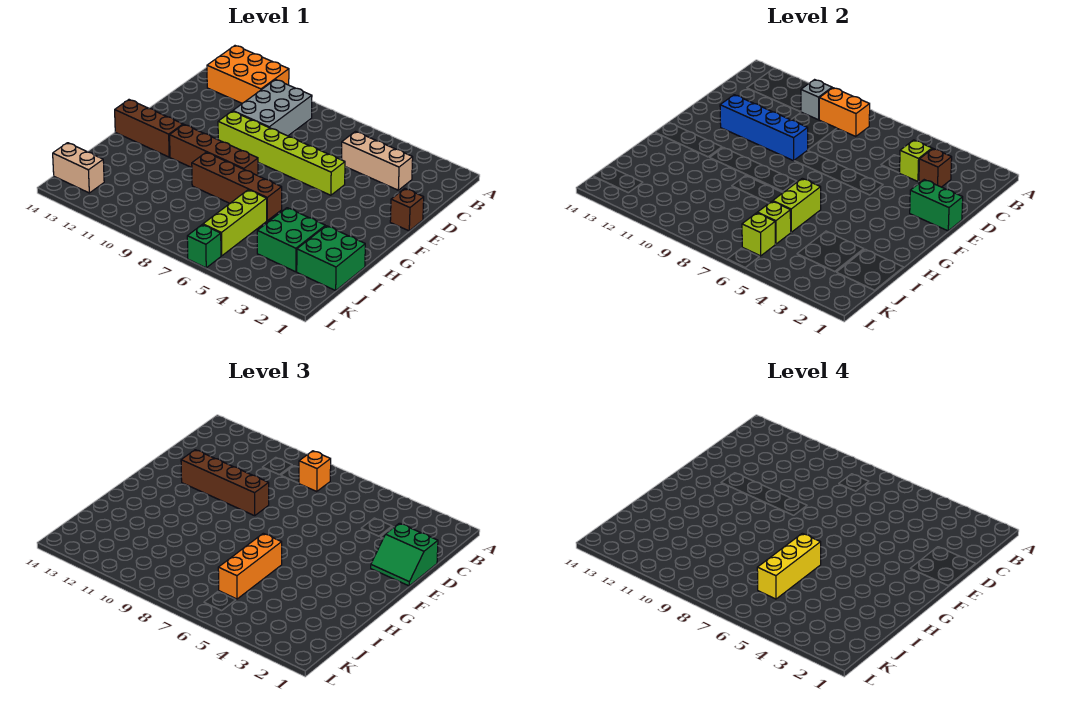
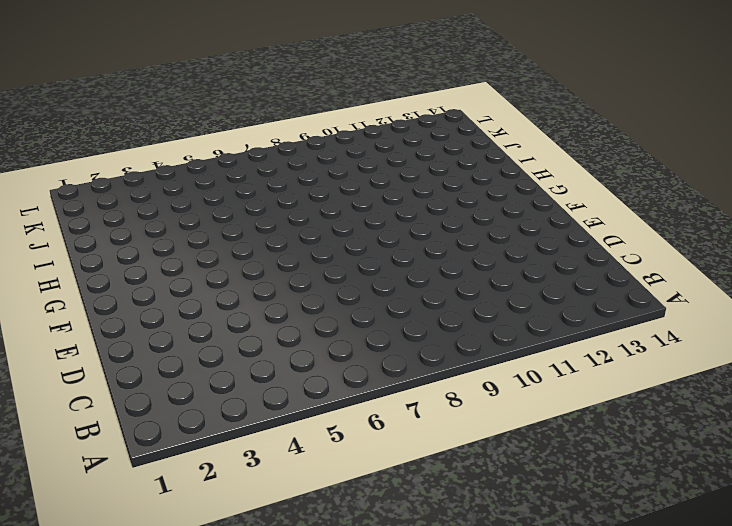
none -> orange 2x3 brick [207,46,289,103]
none -> grey 2x3 brick [233,80,312,136]
none -> tan 1x3 brick [341,132,413,190]

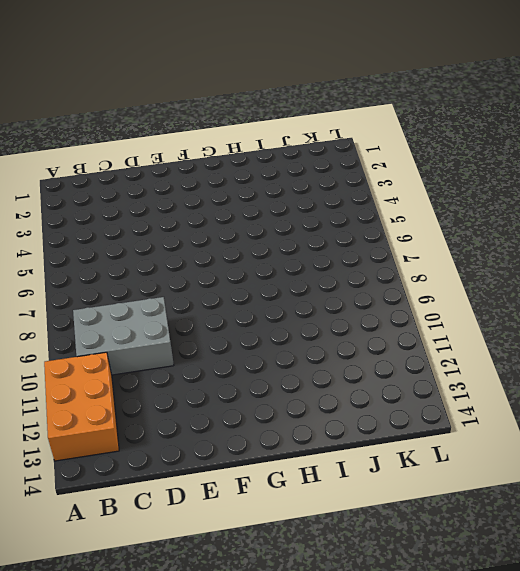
none -> tan 1x3 brick [341,132,413,190]
none -> brown 1x1 brick [390,188,424,231]
none -> lime 1x6 brick [218,111,345,195]

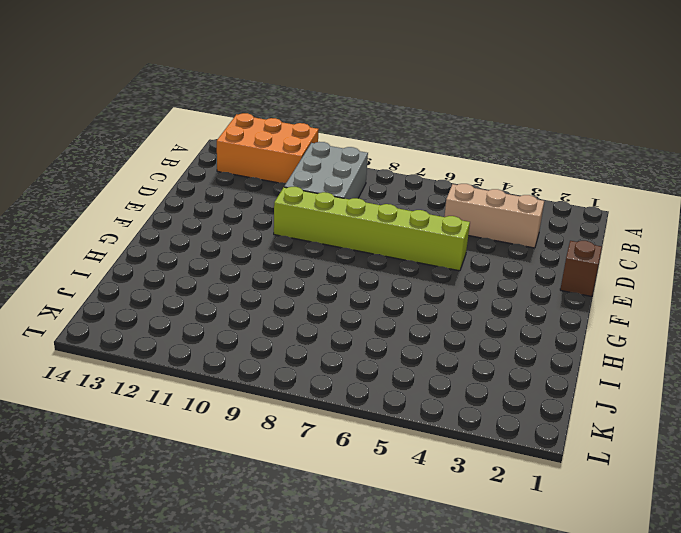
none -> brown 1x4 brick [170,125,258,176]
none -> brown 1x3 brick [115,100,183,157]
none -> brown 1x4 brick [192,152,282,221]

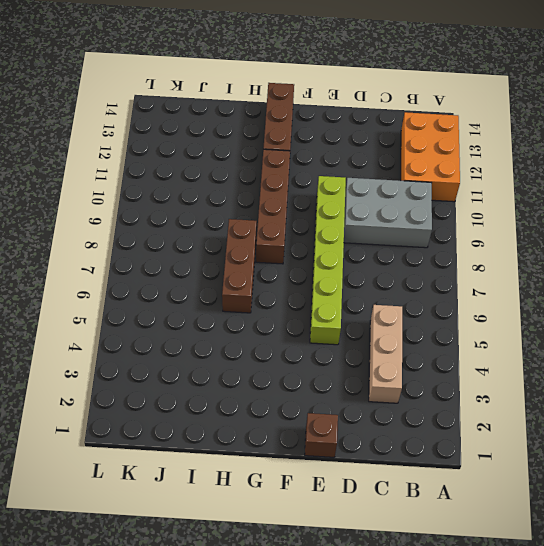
brown 1x3 brick [222,219,257,313] -> brown 1x4 brick [192,152,282,221]
none -> green 2x2 brick [297,226,365,291]
none -> green 2x2 brick [257,208,325,272]
none -> lime 1x3 brick [203,190,267,256]

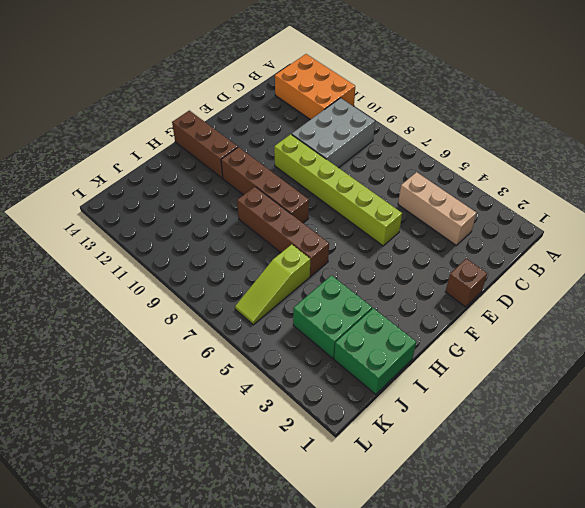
lime 1x3 slope [235,244,310,325] -> lime 1x3 brick [203,190,267,256]
none -> tan 1x2 brick [53,143,104,193]
none -> green 1x1 brick [187,225,221,268]
none -> orange 1x2 brick [819,88,870,137]

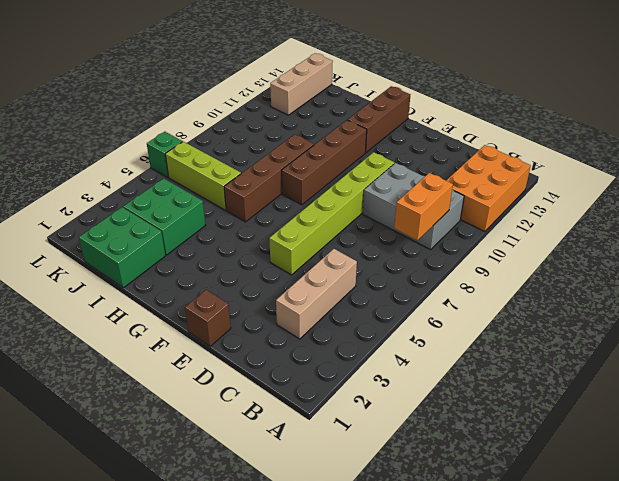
tan 1x3 brick [270,53,333,115] -> tan 1x2 brick [53,143,104,193]
none -> grey 1x1 brick [801,80,832,120]
none -> brown 1x1 brick [919,149,952,187]
none -> lime 1x1 brick [900,140,932,181]

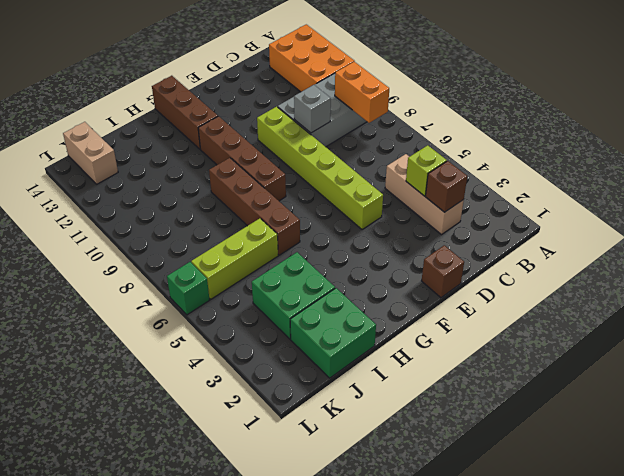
grey 1x1 brick [294,85,331,133] -> grey 1x1 brick moved to [801,80,832,120]
none -> green 1x2 brick [910,180,963,231]
none -> blue 1x4 brick [720,95,808,161]
none -> lime 1x2 brick [773,178,821,232]

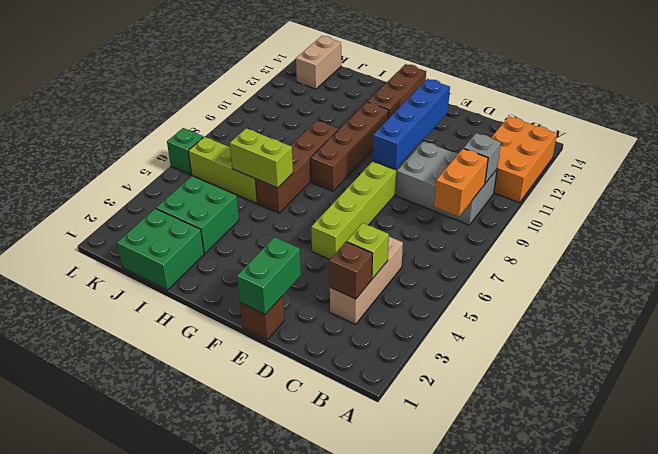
none -> lime 1x1 brick [757,201,791,244]
none -> lime 1x1 brick [742,213,775,256]
none -> orange 1x1 brick [299,451,331,492]

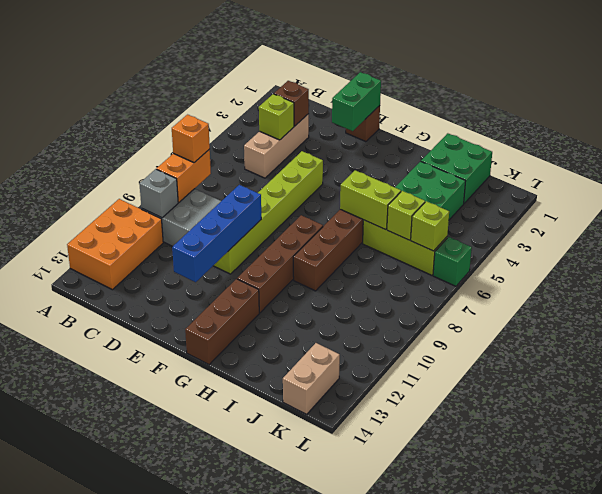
none -> green 2x2 slope [371,523,438,586]
none -> brown 1x4 brick [181,450,269,516]
none -> orange 1x3 brick [218,533,282,599]

